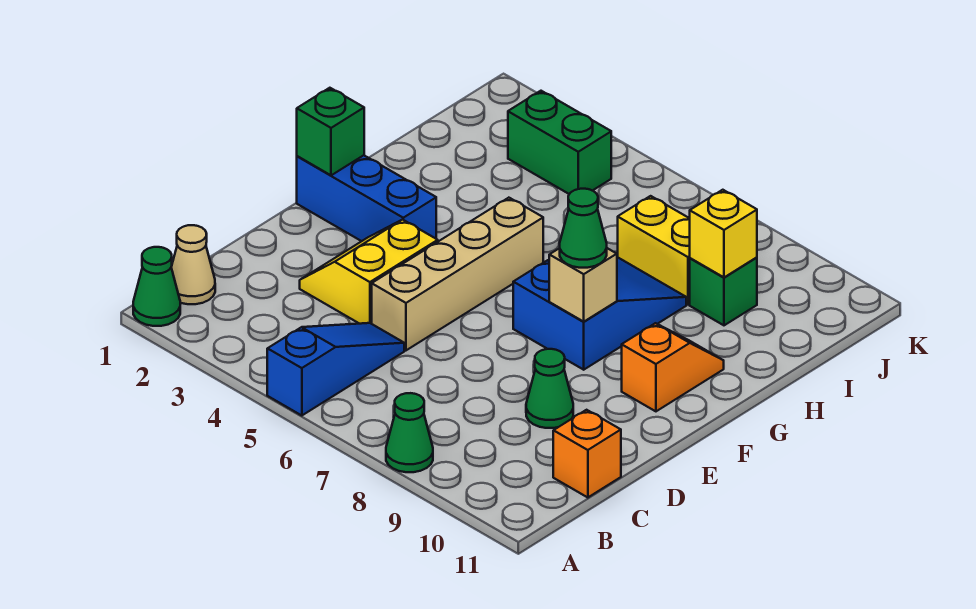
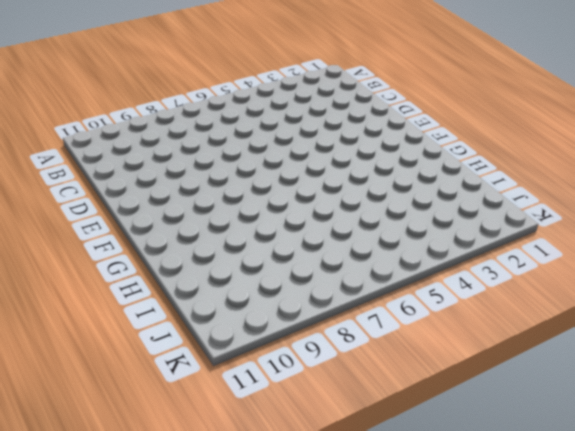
none -> green 1x1 cone [133,247,180,326]
none -> blue 1x3 slope [267,323,404,416]
none -> green 1x1 cone [386,393,433,472]

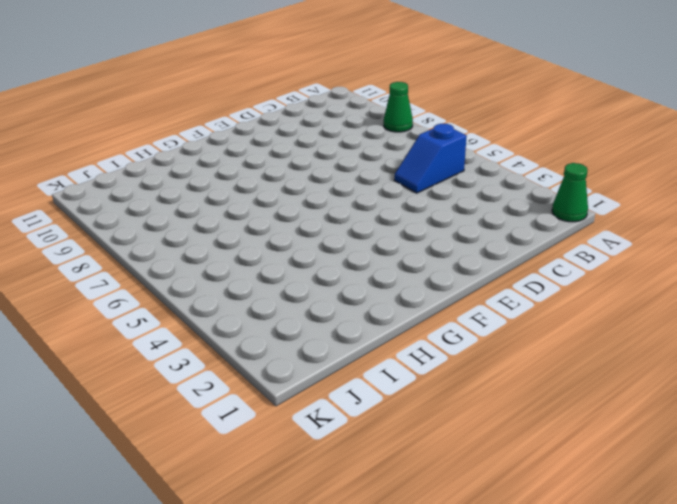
blue 1x2 slope [394,124,467,193] -> blue 1x3 slope [267,323,404,416]
none -> tan 1x1 cone [171,225,215,304]
none -> orange 1x1 brick [553,410,621,498]
none -> yellow 2x2 slope [300,220,438,324]

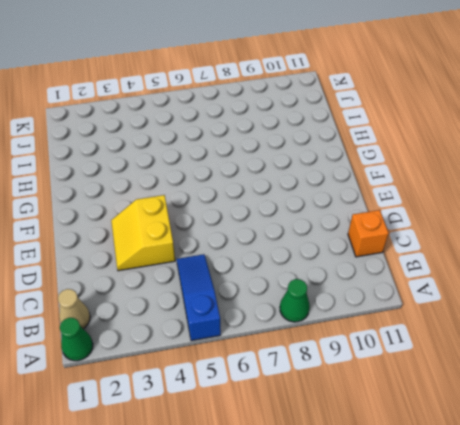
none -> tan 1x4 brick [372,198,543,350]
none -> green 1x1 cone [526,349,573,428]
none -> blue 1x3 brick [297,155,436,241]

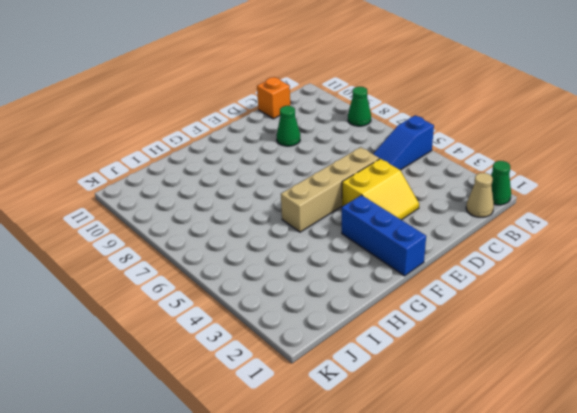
none -> blue 2x3 slope [513,257,686,370]
none -> orange 1x2 slope [622,323,724,411]
none -> yellow 1x2 brick [618,196,690,304]

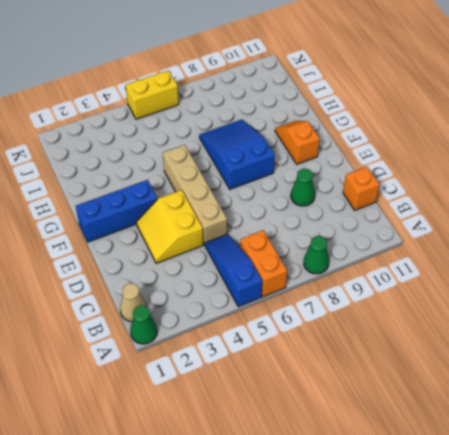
orange 1x2 brick [240,230,287,297] -> none
yellow 1x2 brick [126,70,179,119] -> yellow 1x2 brick moved to [618,196,690,304]
none -> green 1x1 brick [690,257,757,325]
none -> green 1x2 brick [508,91,611,194]
none -> green 1x1 brick [297,88,364,175]

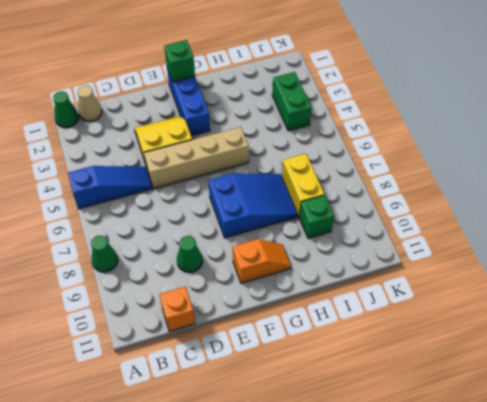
none -> tan 1x1 brick [549,248,617,322]
none -> yellow 1x1 brick [690,190,757,277]
none -> green 1x1 cone [560,189,607,268]

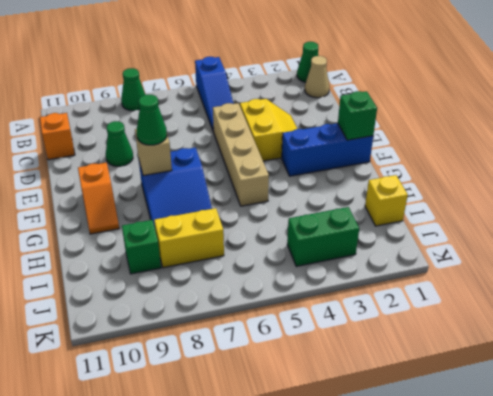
yellow 1x1 brick [365,175,408,226] -> yellow 1x1 brick moved to [690,190,757,277]

